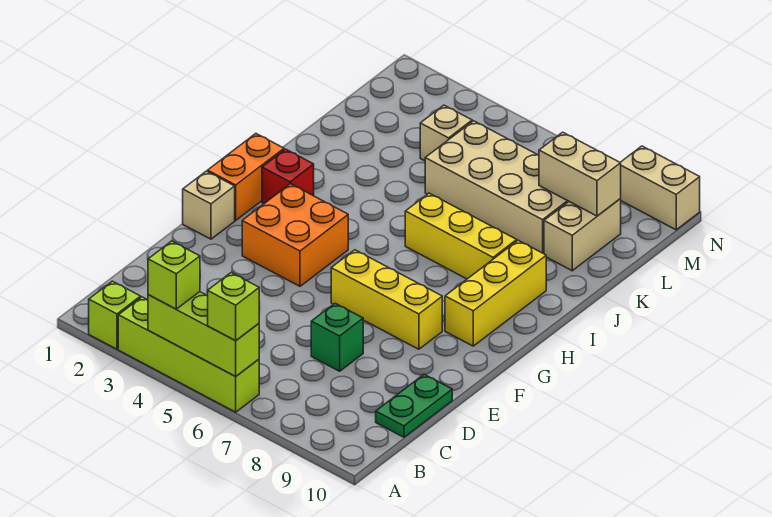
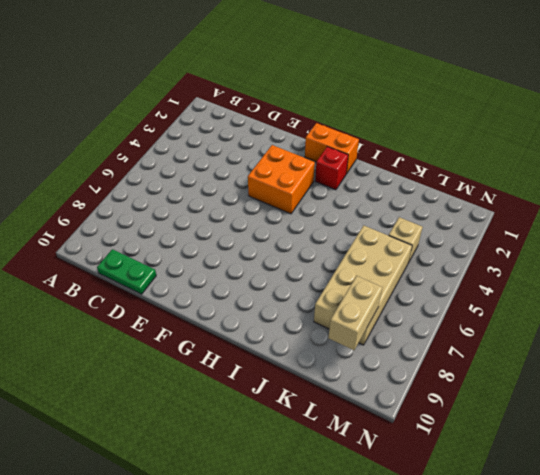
none -> lime 1x1 brick [89,281,141,349]
none -> lime 1x4 brick [118,297,259,412]
none -> green 1x1 brick [311,303,363,371]

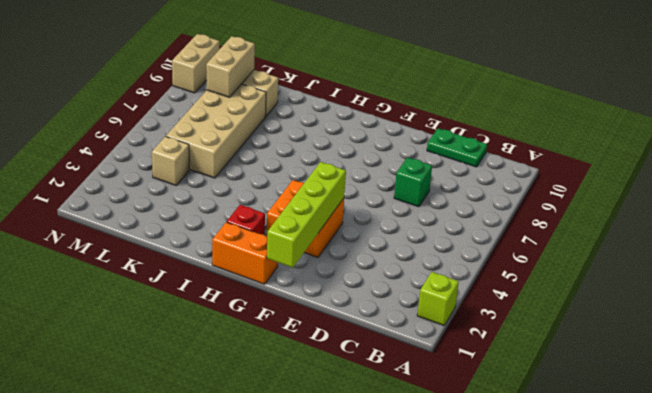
lime 1x4 brick [267,162,346,268] -> lime 1x4 brick moved to [118,297,259,412]
none -> tan 1x1 brick [183,171,235,239]
none -> yellow 1x3 brick [331,250,442,349]
none -> yellow 1x3 brick [445,240,546,346]

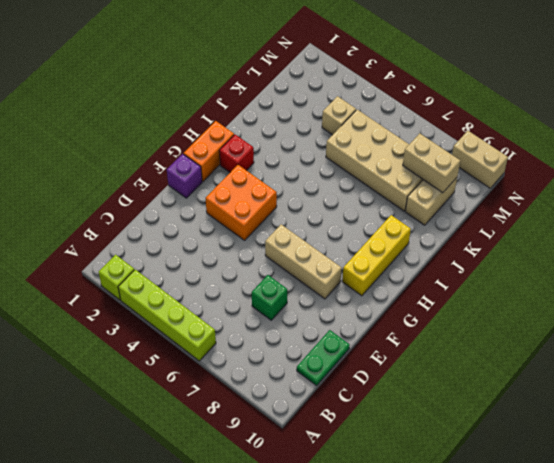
purple 1x1 brick [167,154,202,198] -> tan 1x1 brick [183,171,235,239]
tan 1x3 brick [265,224,342,299] -> yellow 1x3 brick [331,250,442,349]
none -> yellow 1x3 brick [405,193,517,279]
none -> lime 1x3 brick [148,292,259,376]
none -> lime 1x1 brick [148,241,200,309]

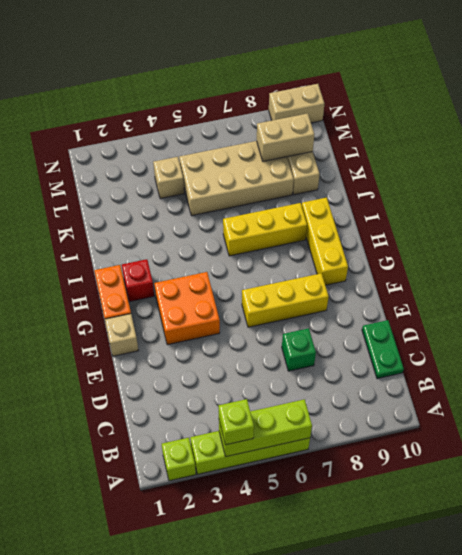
none -> lime 1x1 brick [208,273,259,341]

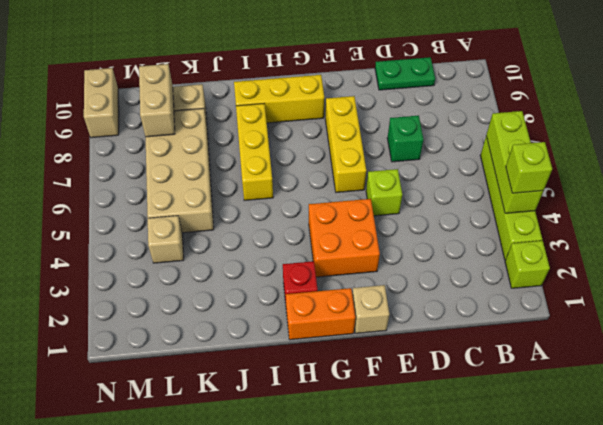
lime 1x1 brick [366,169,402,216] -> lime 1x1 brick moved to [208,273,259,341]

